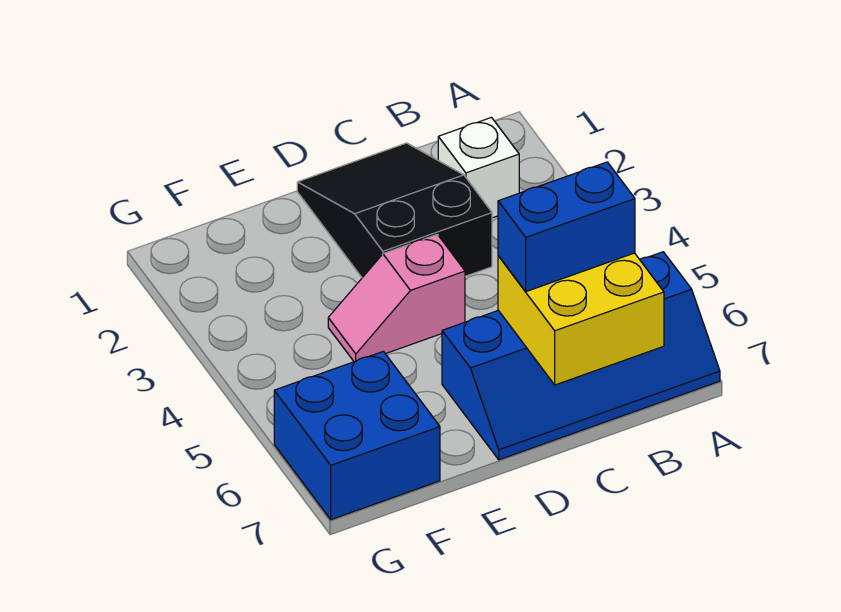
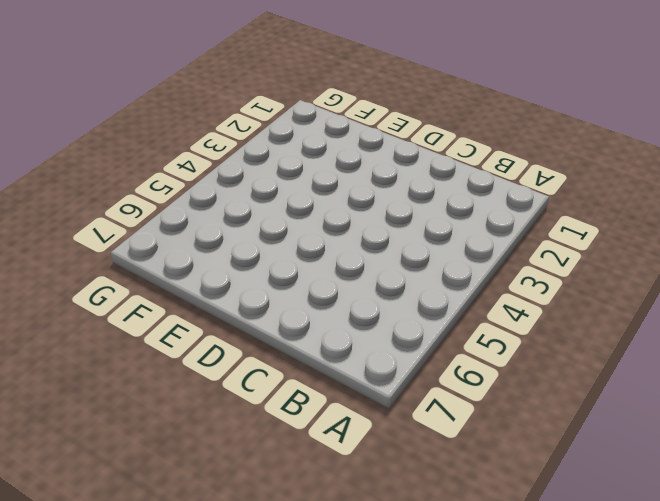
none -> blue 2x4 slope [442,252,720,460]
none -> white 1x1 brick [438,118,519,218]

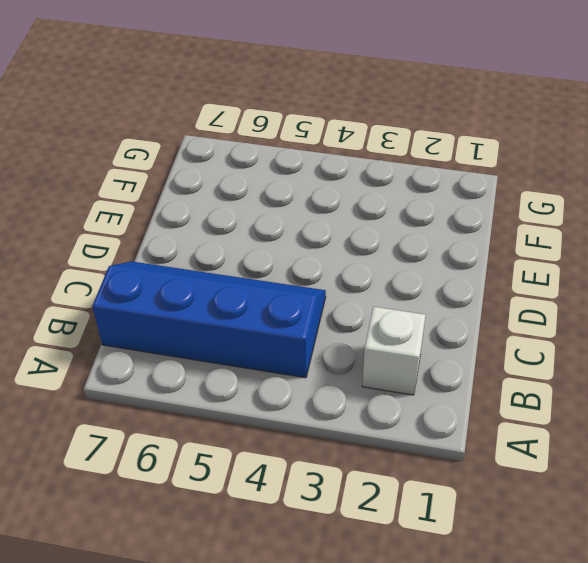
blue 2x4 slope [92,261,326,378] -> blue 2x4 slope turned to [442,252,720,460]
none -> black 2x3 slope [297,143,492,278]
none -> pink 1x2 slope [328,234,465,362]

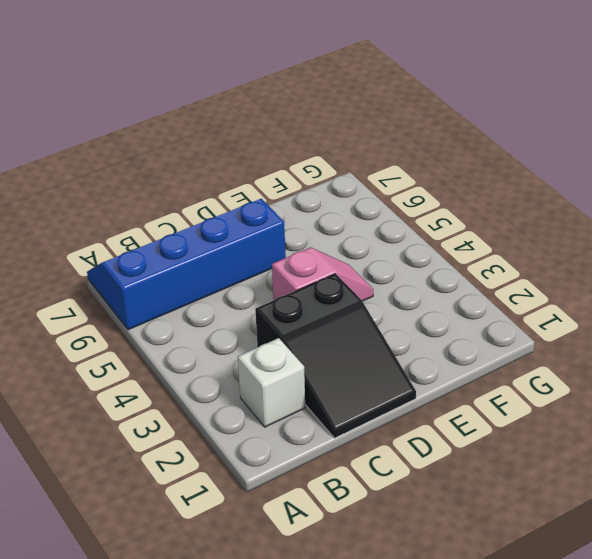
none -> blue 2x2 brick [274,351,440,519]
none -> yellow 2x2 brick [498,253,664,385]

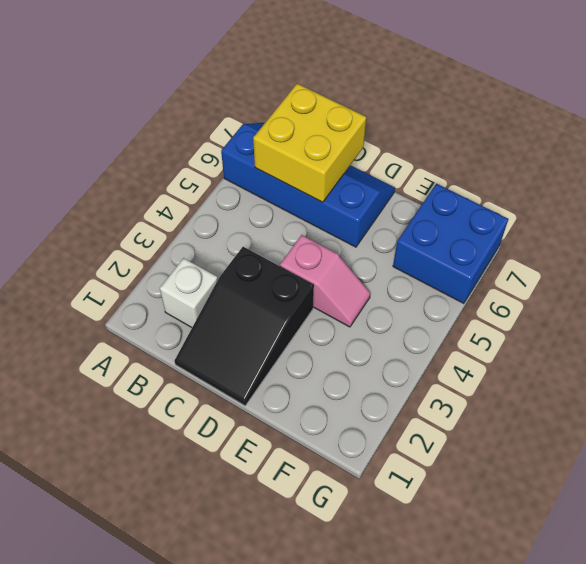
none -> blue 1x2 brick [498,162,635,292]

